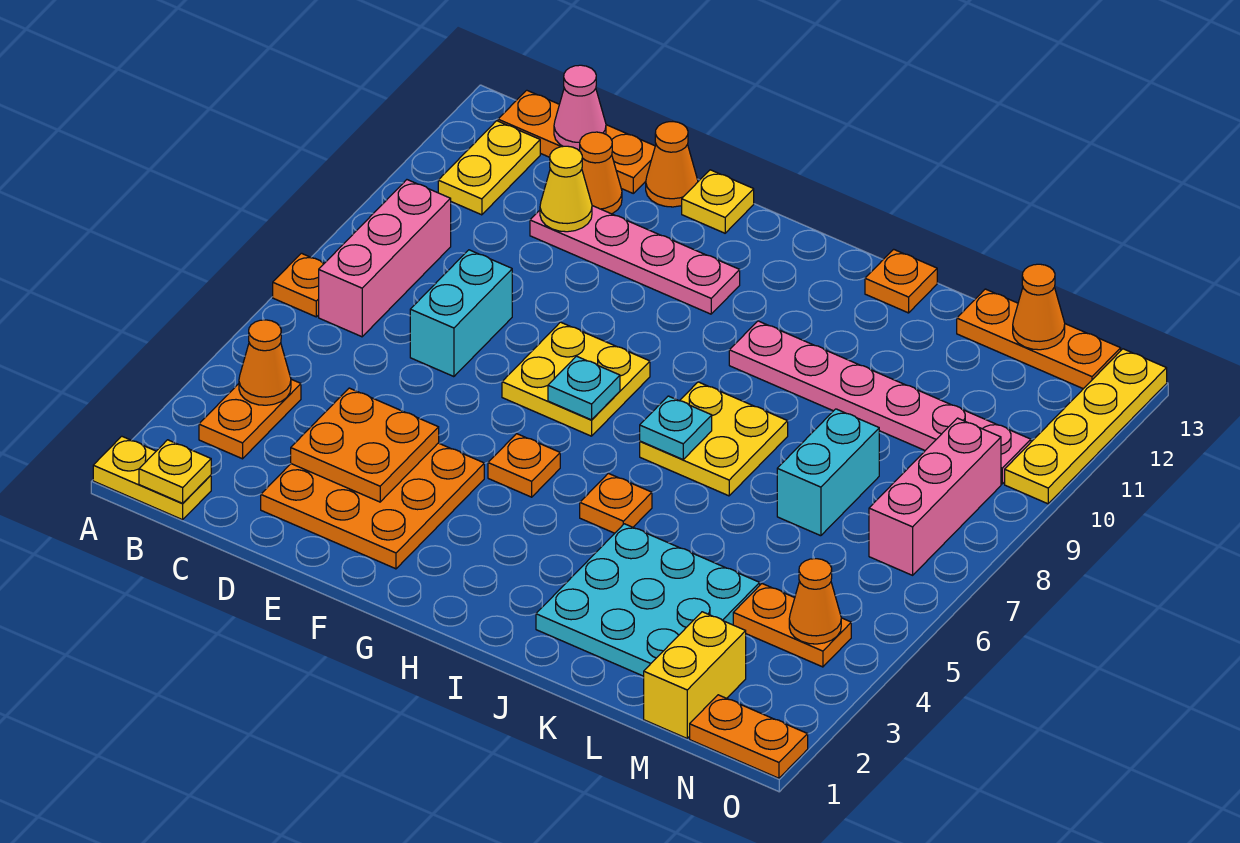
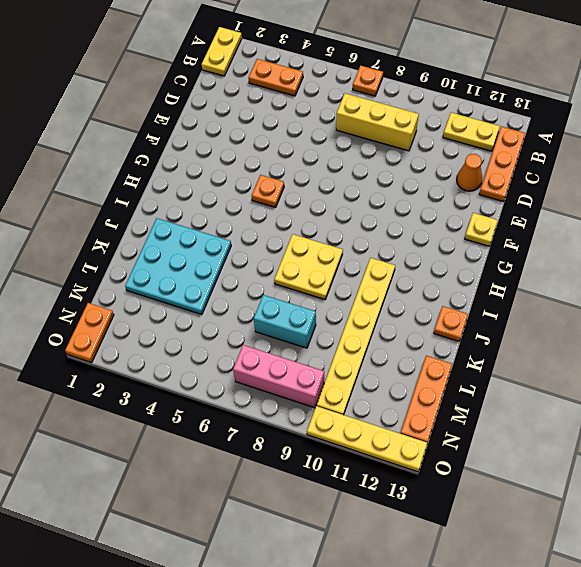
yellow 1x3 brick [336,93,419,151] -> none
yellow 1x6 plate [317,258,395,415] -> pink 1x6 plate [729,321,1031,484]
none -> pink 1x3 brick [319,180,451,337]
none -> orange 3x3 plate [261,443,484,569]
none -> cyan 1x2 brick [410,250,512,377]
none -> pink 1x4 plate [530,206,740,314]

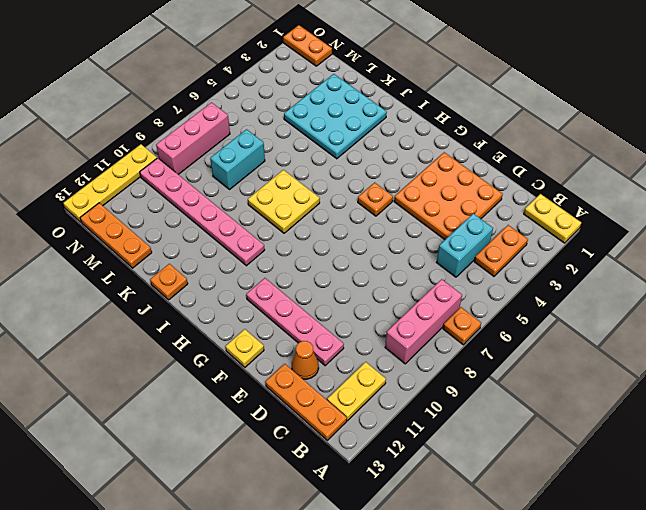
cyan 1x2 brick [437,214,493,277] -> cyan 1x2 brick moved to [410,250,512,377]
none -> orange 1x1 cone [646,122,698,207]
none -> yellow 2x2 plate [502,322,650,436]
none -> orange 1x1 plate [580,473,652,533]
none -> yellow 1x2 brick [644,612,746,738]

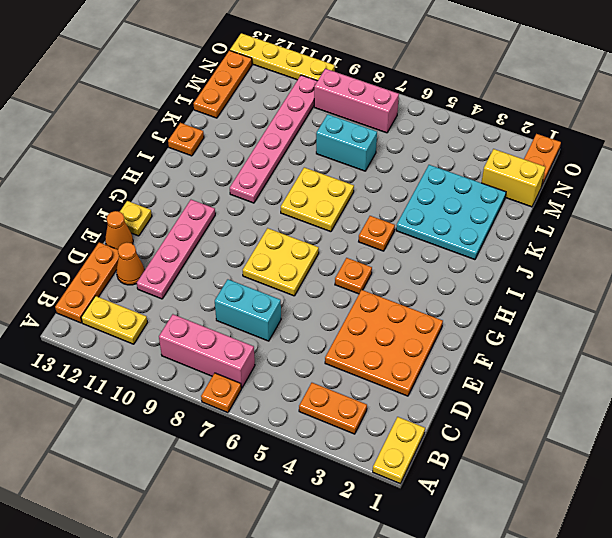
none -> orange 1x2 plate [733,584,851,667]
none -> yellow 1x1 plate [139,440,211,503]
none -> orange 1x1 cone [239,320,291,405]
none -> pink 1x1 cone [554,65,606,151]

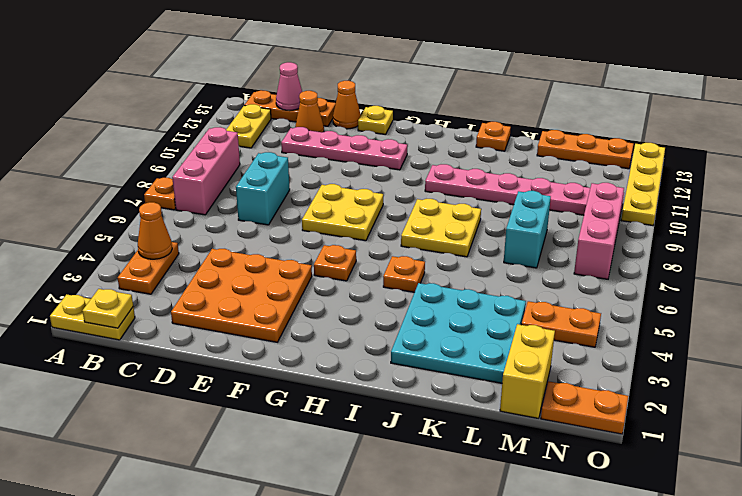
none -> orange 2x2 plate [291,388,439,502]
none -> yellow 1x1 cone [540,146,592,232]
none -> cyan 1x1 plate [548,356,620,420]
none -> cyan 1x1 plate [640,396,712,459]

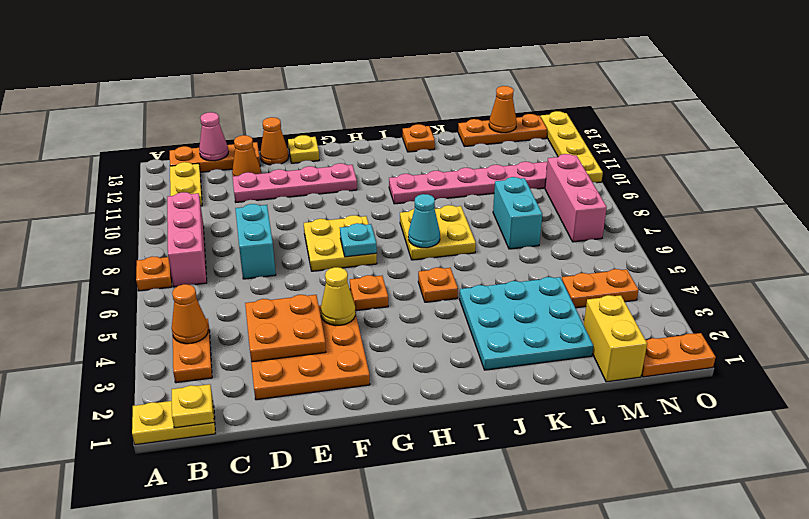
yellow 1x1 cone [321,267,356,326] -> yellow 1x1 cone moved to [540,146,592,232]
cyan 1x1 cone [408,194,440,248] -> cyan 1x1 plate [640,396,712,459]
none -> orange 1x1 cone [789,559,841,644]

